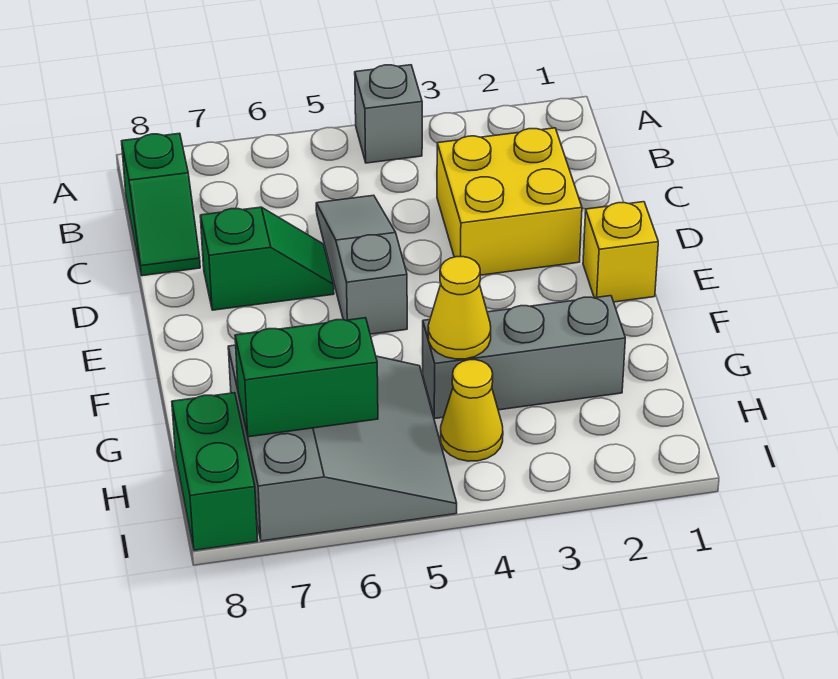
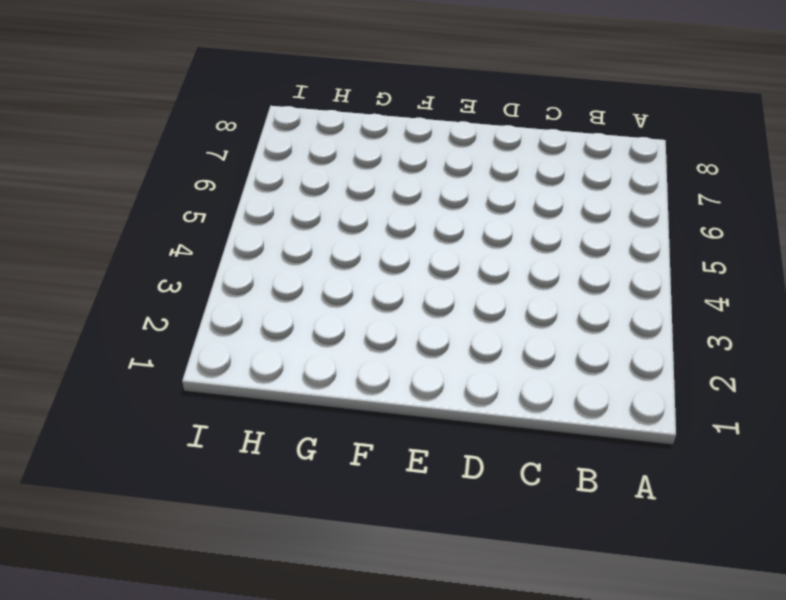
none -> grey 1x1 brick [355,65,422,163]
none -> green 1x2 slope [122,133,200,276]
none -> yellow 2x2 brick [437,128,582,275]

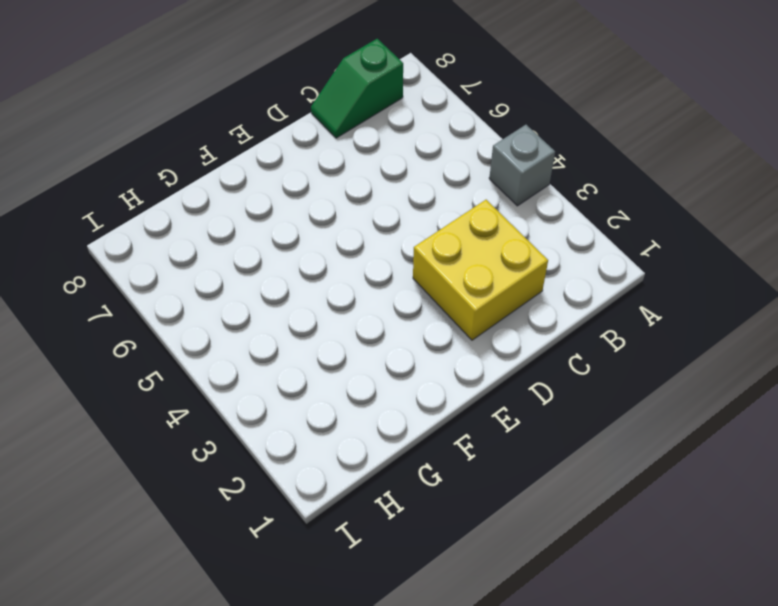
none -> grey 1x3 slope [316,195,407,334]
none -> green 1x2 slope [200,207,334,310]
none -> yellow 1x1 brick [583,202,658,302]

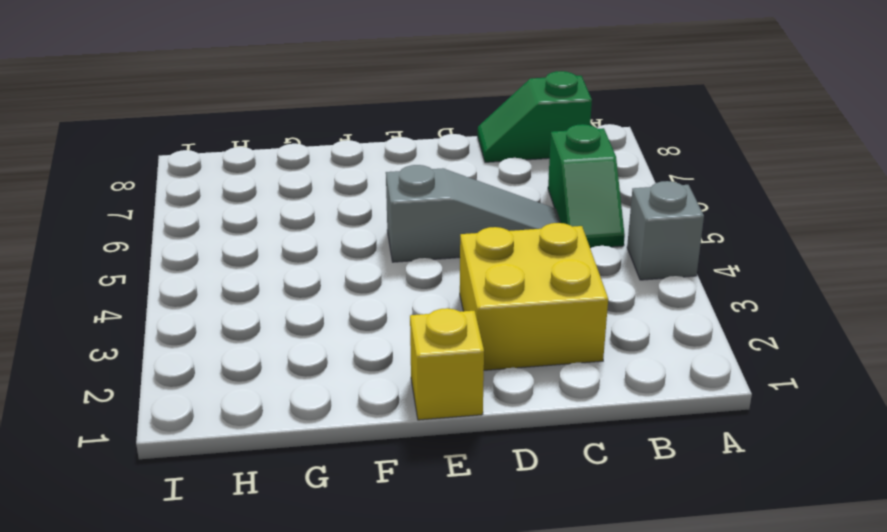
green 1x2 slope [548,124,625,248] -> green 1x2 slope moved to [200,207,334,310]
none -> grey 1x3 brick [423,296,625,418]
none -> grey 3x3 slope [228,345,457,541]
none -> yellow 1x1 cone [441,360,503,461]

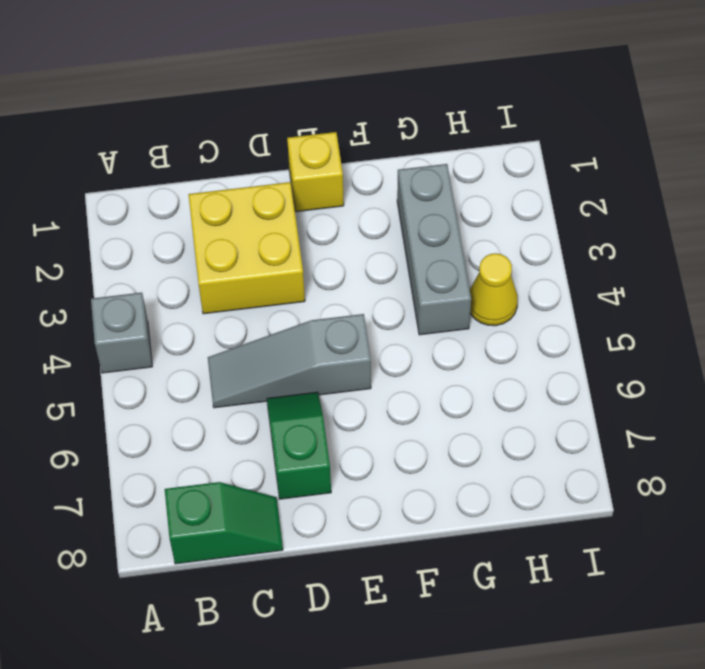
none -> grey 3x3 slope [228,345,457,541]
none -> green 1x2 brick [172,393,258,550]
none -> yellow 1x1 cone [428,257,491,359]

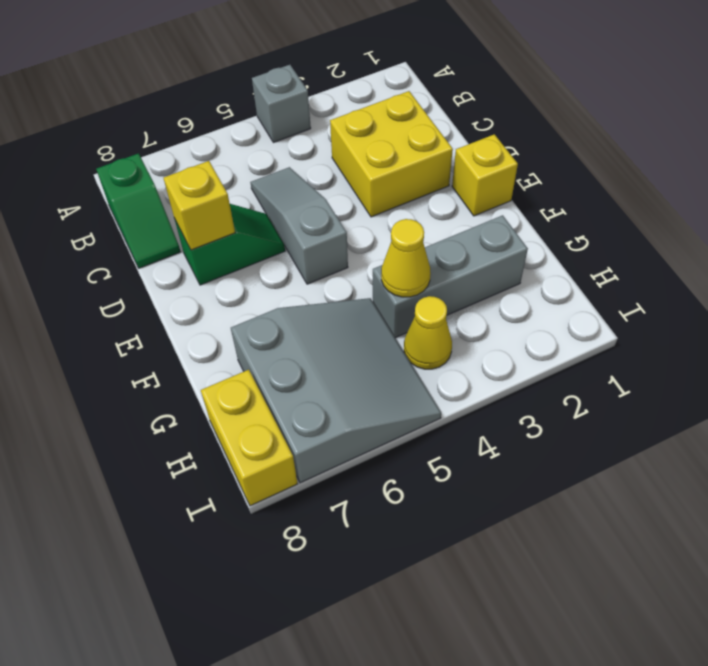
yellow 1x1 brick [164,161,235,250] -> none
yellow 1x2 brick [201,370,298,506] -> green 1x2 brick [172,393,258,550]
none -> green 1x2 brick [235,318,378,437]

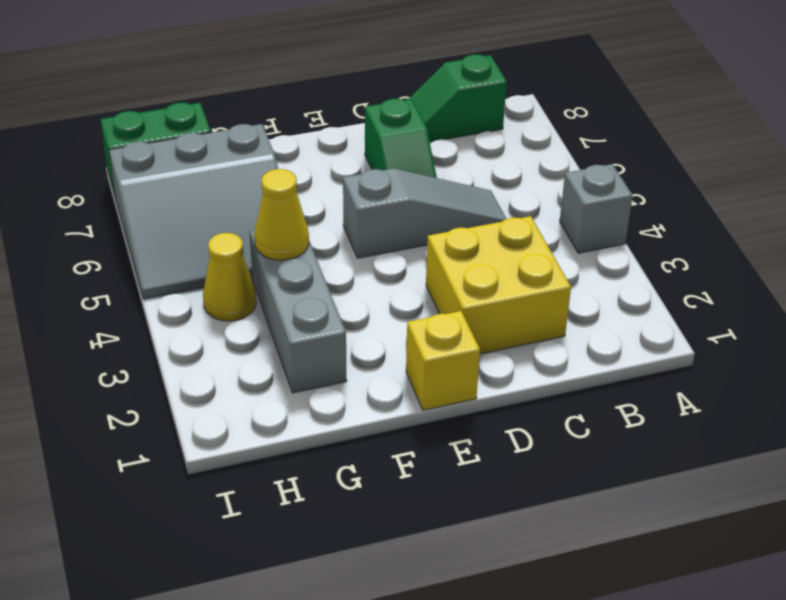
none -> green 1x2 brick [235,318,378,437]

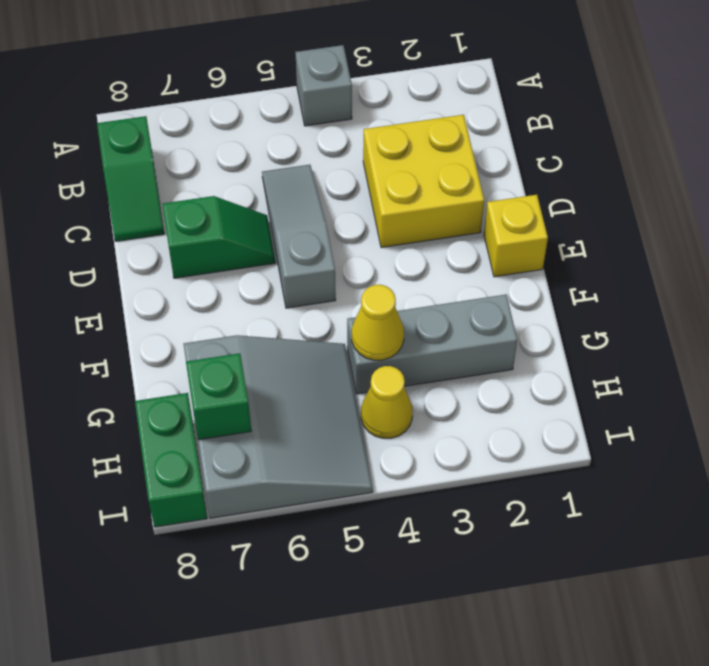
green 1x1 brick [186,353,251,440] -> green 1x2 brick [235,318,378,437]

